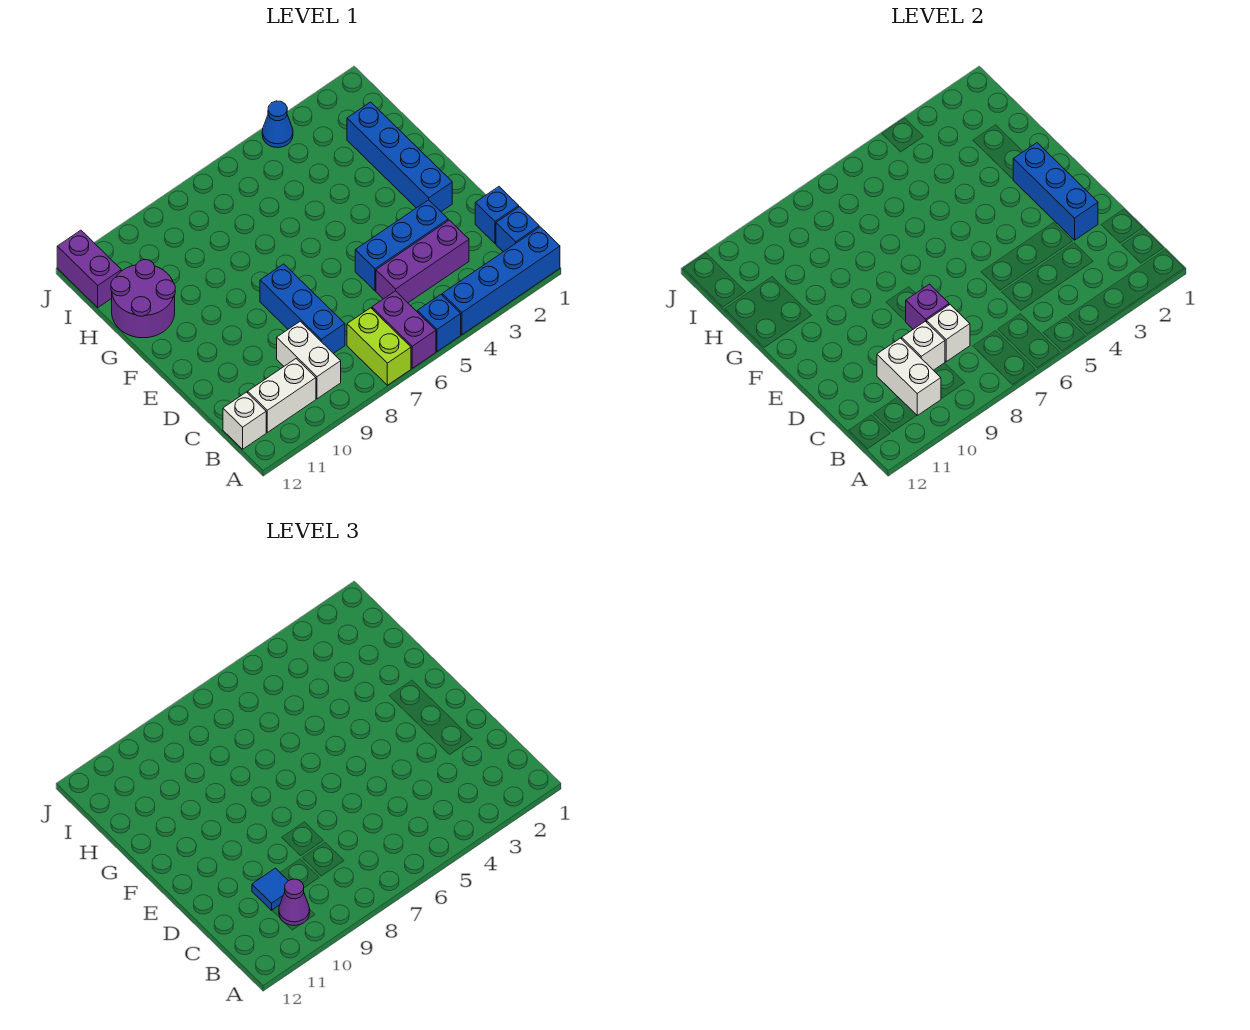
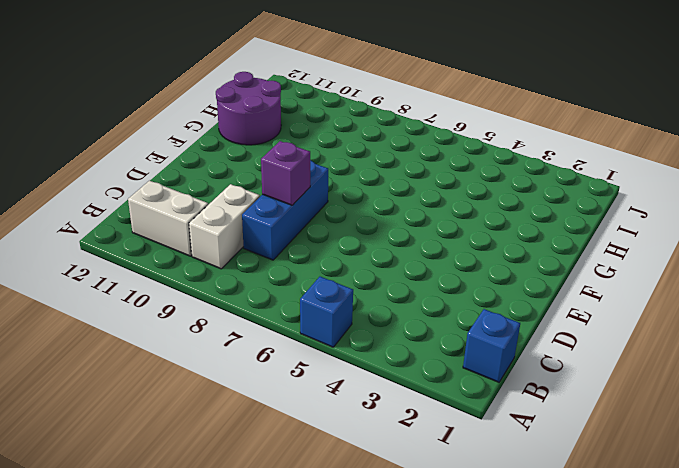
none -> blue 1x4 brick [442,227,560,335]
none -> purple 1x2 brick [372,291,436,368]
none -> lime 1x2 brick [347,308,411,385]

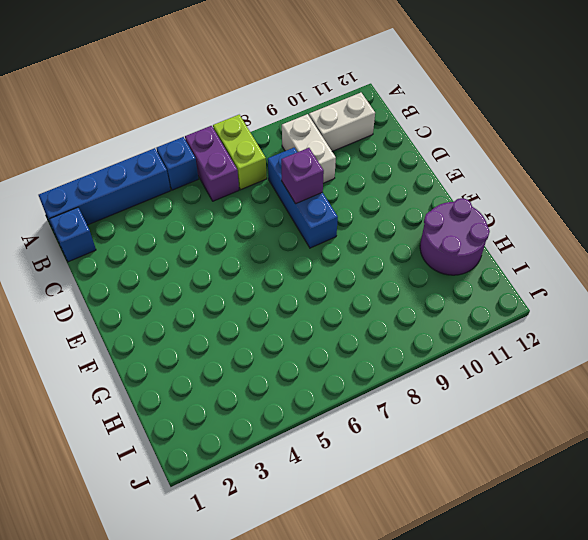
none -> white 1x1 brick [223,392,266,449]
none -> blue 1x1 brick [475,187,519,244]
none -> purple 1x3 brick [376,220,469,303]

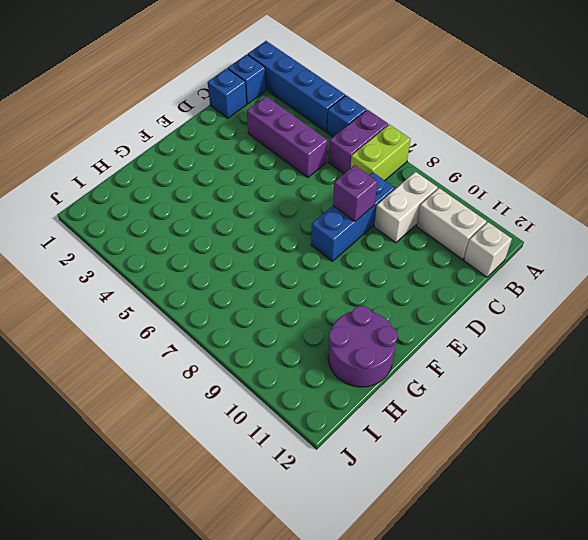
none -> blue 1x3 brick [355,200,448,291]
none -> blue 1x4 brick [347,102,452,212]
none -> purple 1x2 brick [57,230,121,308]

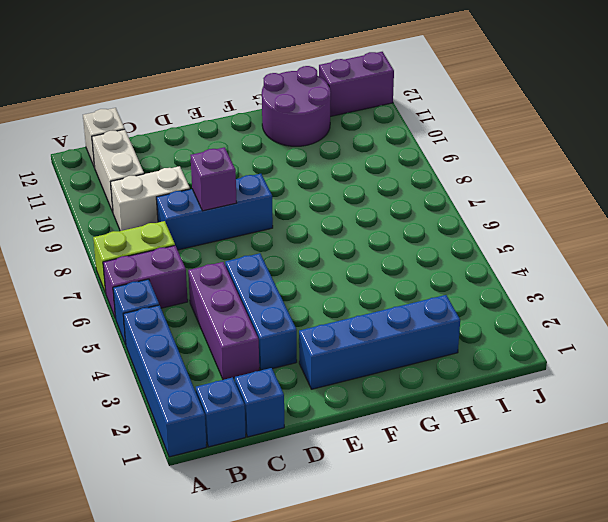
none -> blue 1x1 cone [262,101,293,148]
none -> white 1x2 brick [877,338,941,415]
none -> white 1x1 brick [927,305,970,362]

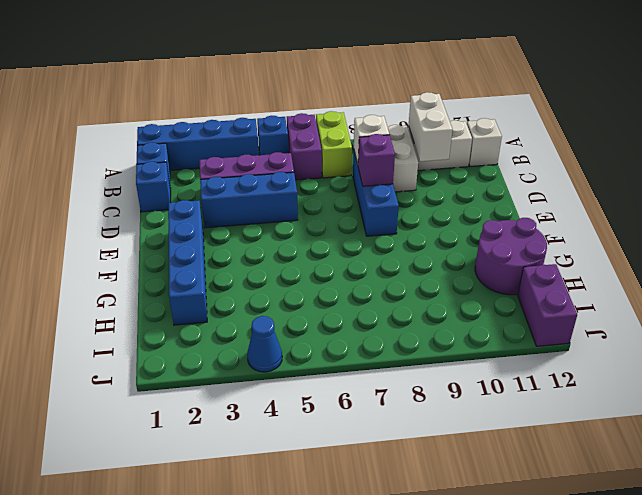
none -> white 1x1 brick [902,321,945,370]
none -> blue 1x3 brick [1013,143,1098,240]
none -> purple 1x1 cone [279,879,310,925]

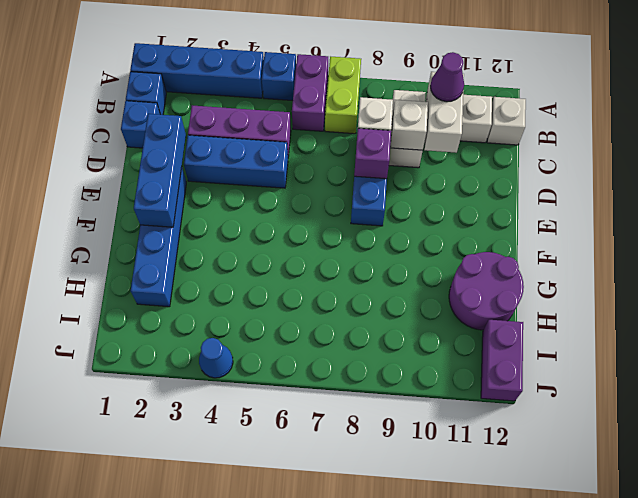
none -> blue 1x1 tile [252,868,288,910]

